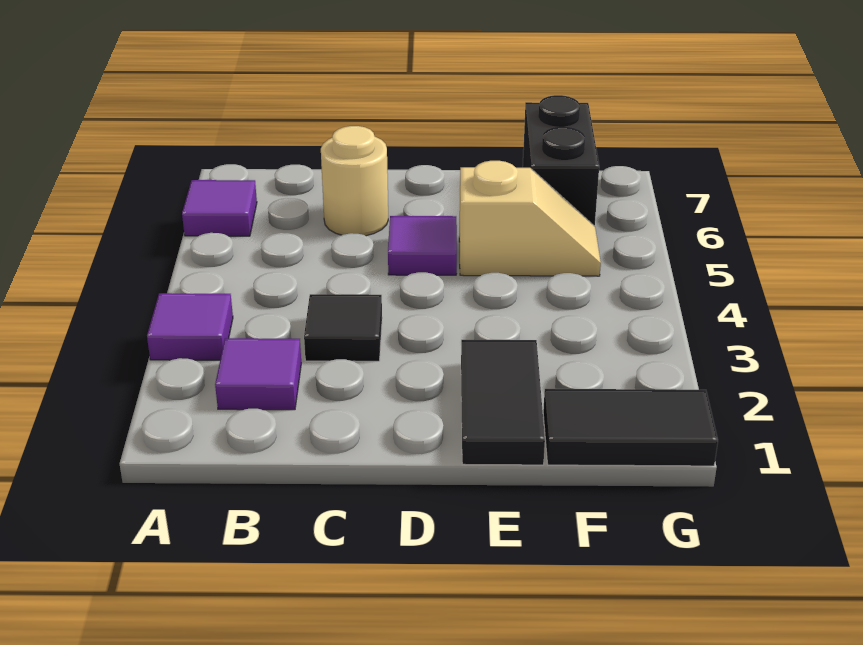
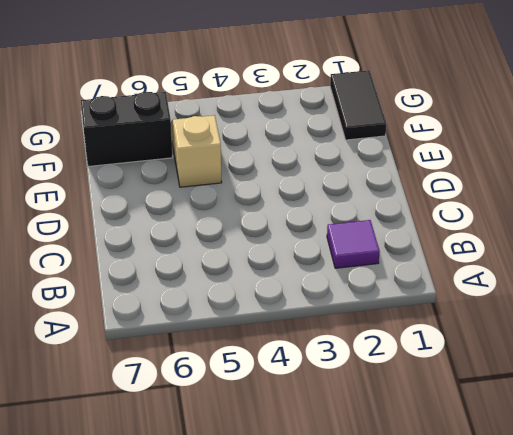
none -> purple 1x1 tile [147,293,233,360]
none -> purple 1x1 tile [182,180,257,236]

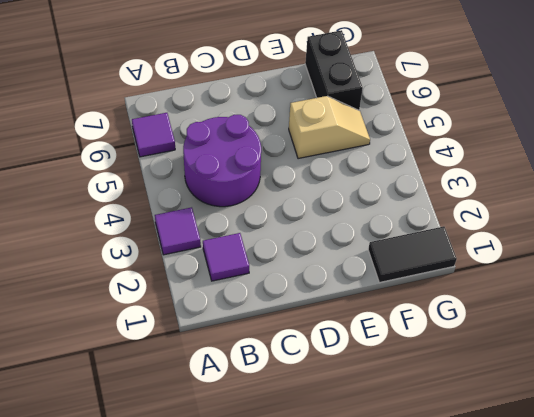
purple 2x2 round brick [183,115,261,207] -> none
none -> black 1x1 tile [304,294,382,361]
none -> tan 1x1 round brick [321,126,388,236]

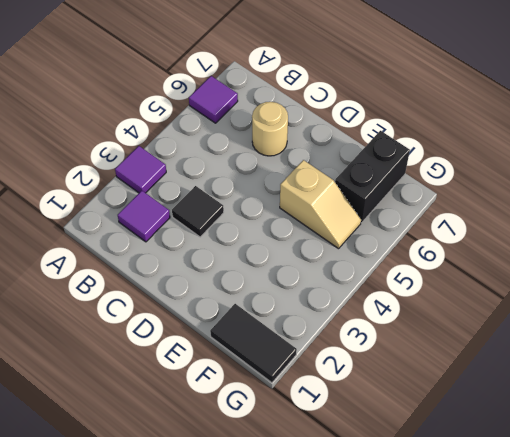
none -> purple 1x1 tile [388,216,457,275]
none -> black 1x2 tile [461,340,545,465]

